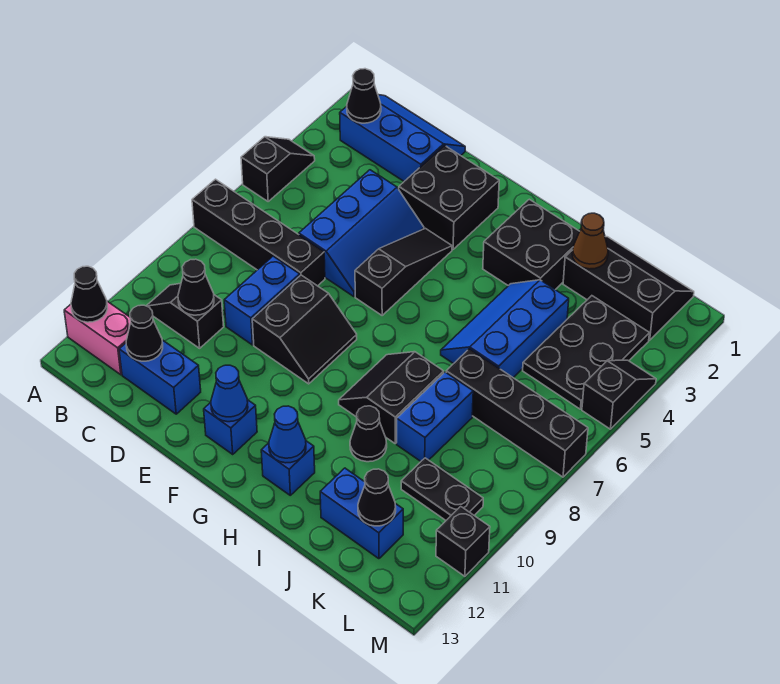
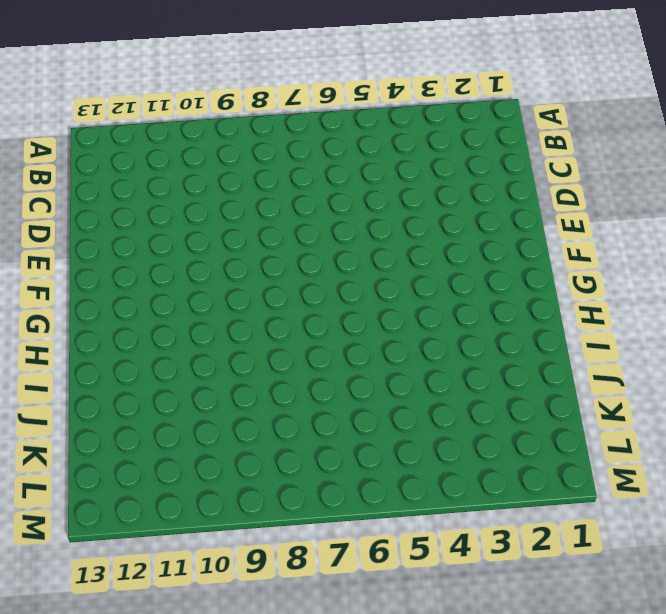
none -> black 1x2 slope [241,137,315,201]
none -> black 1x4 brick [192,179,325,286]
none -> pink 1x2 brick [64,301,131,375]
none -> blue 2x3 slope [340,95,465,181]

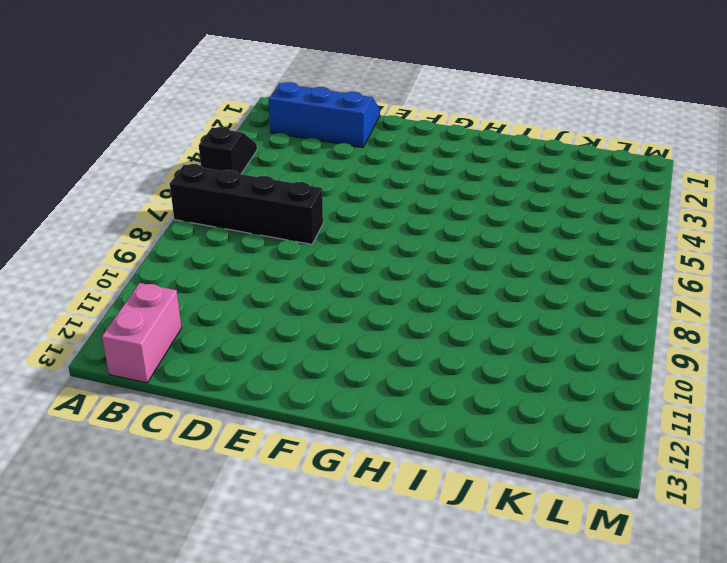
pink 1x2 brick [102,283,182,383] -> pink 1x2 brick turned to [64,301,131,375]
none -> black 1x2 slope [147,283,224,348]
none -> blue 1x2 brick [119,340,201,414]
none -> blue 2x3 slope [299,170,424,297]
none -> blue 1x2 brick [224,256,300,345]

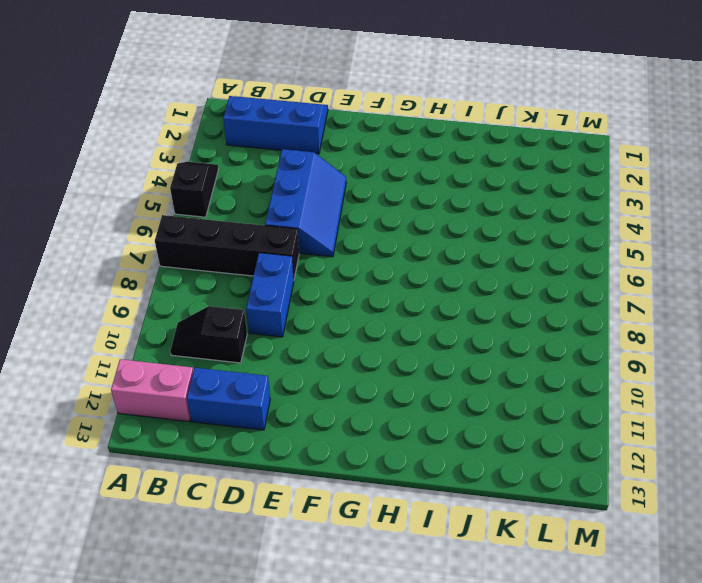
none -> black 2x2 brick [399,146,499,249]
none -> black 2x2 slope [252,275,357,384]
none -> black 1x3 slope [355,228,452,315]
none -> blue 1x1 brick [204,400,257,454]

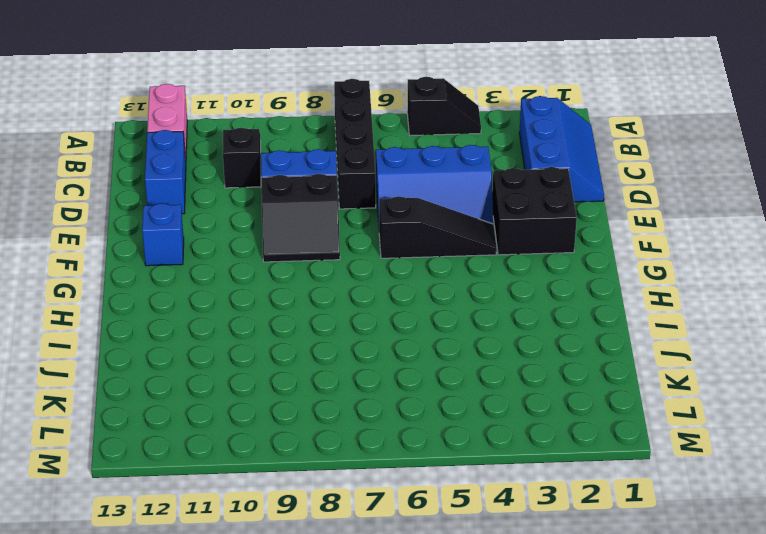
none -> black 2x2 brick [483,199,580,290]
none -> black 2x2 slope [339,352,444,443]
none -> blue 1x1 brick [261,441,315,495]
none -> blue 2x3 slope [441,280,569,378]

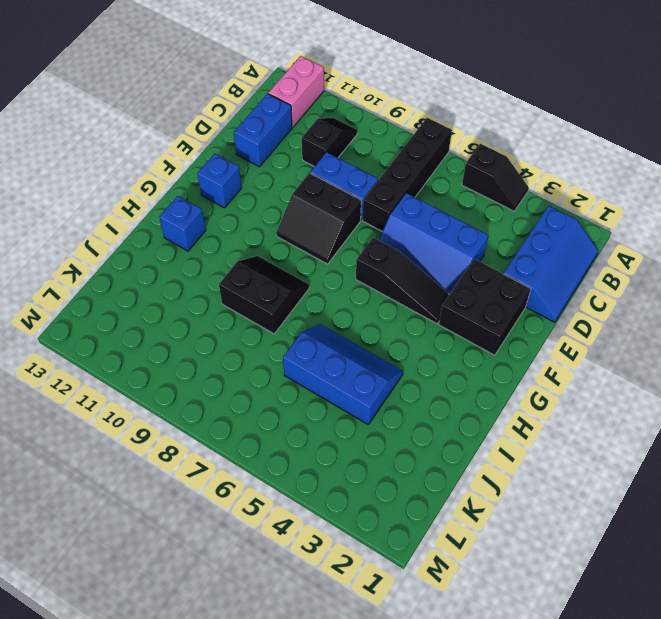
none -> black 2x2 brick [483,199,580,290]
none -> black 1x1 cone [350,406,387,462]
none -> black 2x3 slope [563,237,694,340]
none -> black 1x4 brick [446,349,588,477]

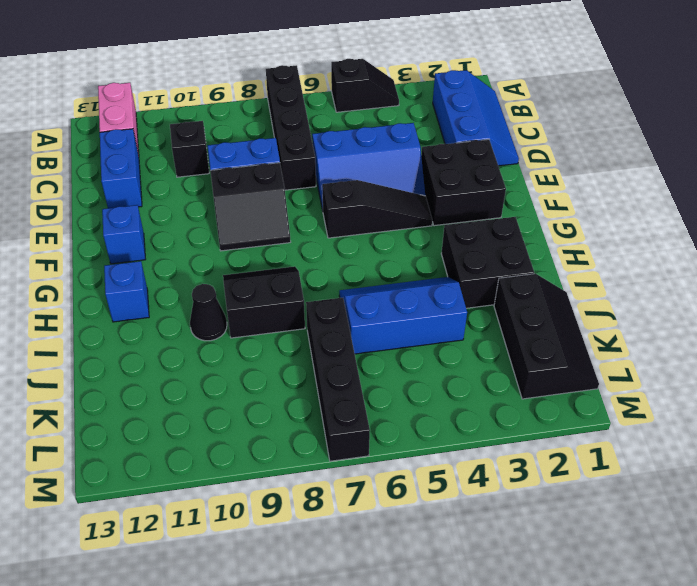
none -> blue 1x2 brick [397,372,473,461]
none -> blue 1x2 brick [320,468,403,559]
none -> black 2x3 plate [523,296,649,409]
none -> black 1x2 plate [401,458,483,520]

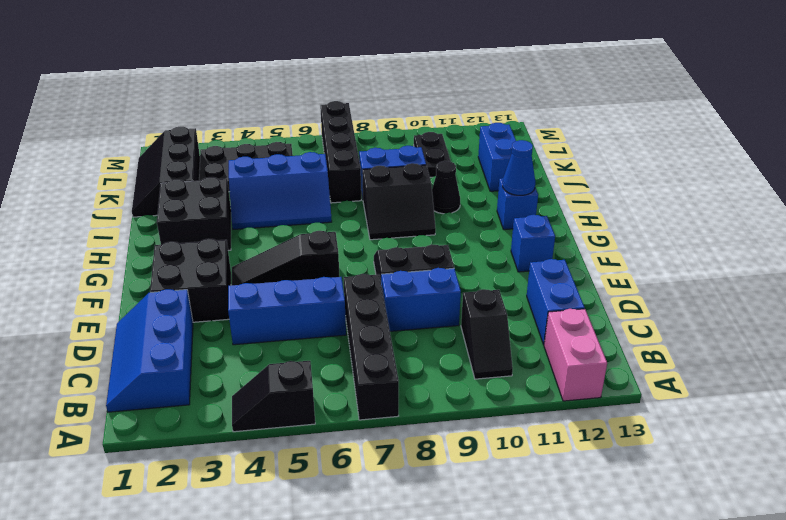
none -> black 1x2 slope [582,360,656,429]
none -> black 1x1 brick [436,506,490,576]
none -> black 1x1 cone [71,266,107,322]
none -> black 1x1 cone [347,69,381,123]

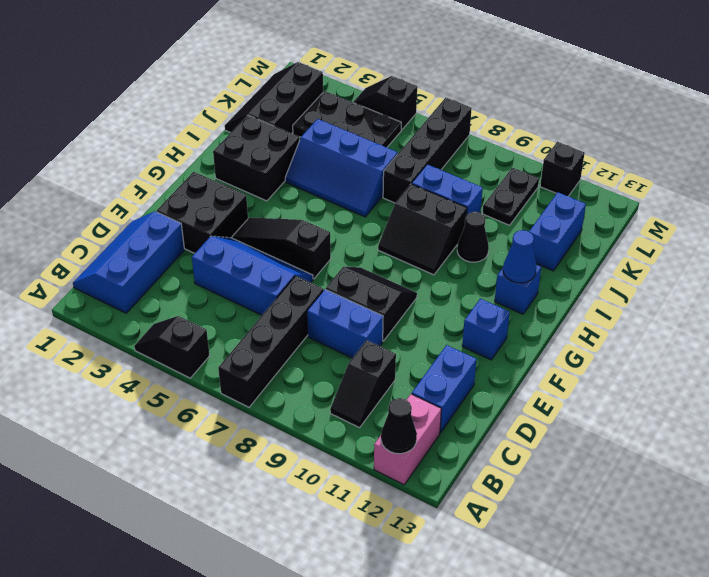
none -> black 1x1 cone [347,69,381,123]
none -> black 1x1 cone [178,259,214,315]
none -> black 1x1 cone [126,305,163,361]
none -> blue 1x1 cone [211,365,248,422]

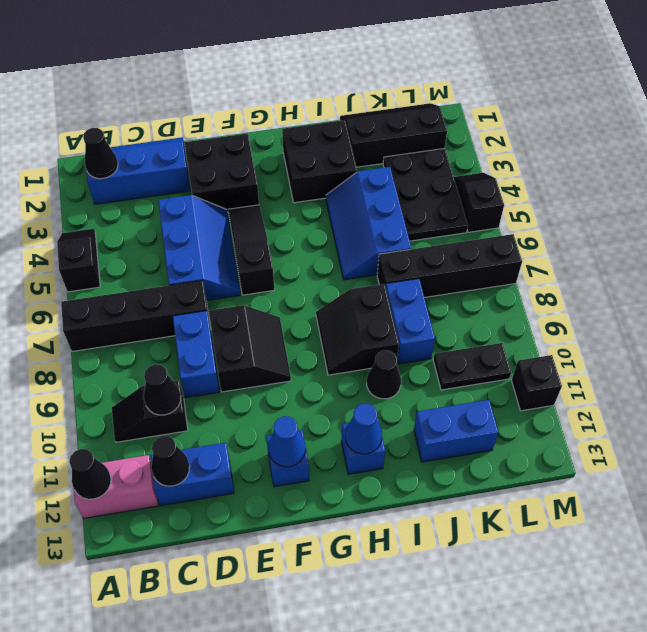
none -> brown 1x1 cone [572,213,608,269]
none -> black 1x1 cone [358,469,396,526]

